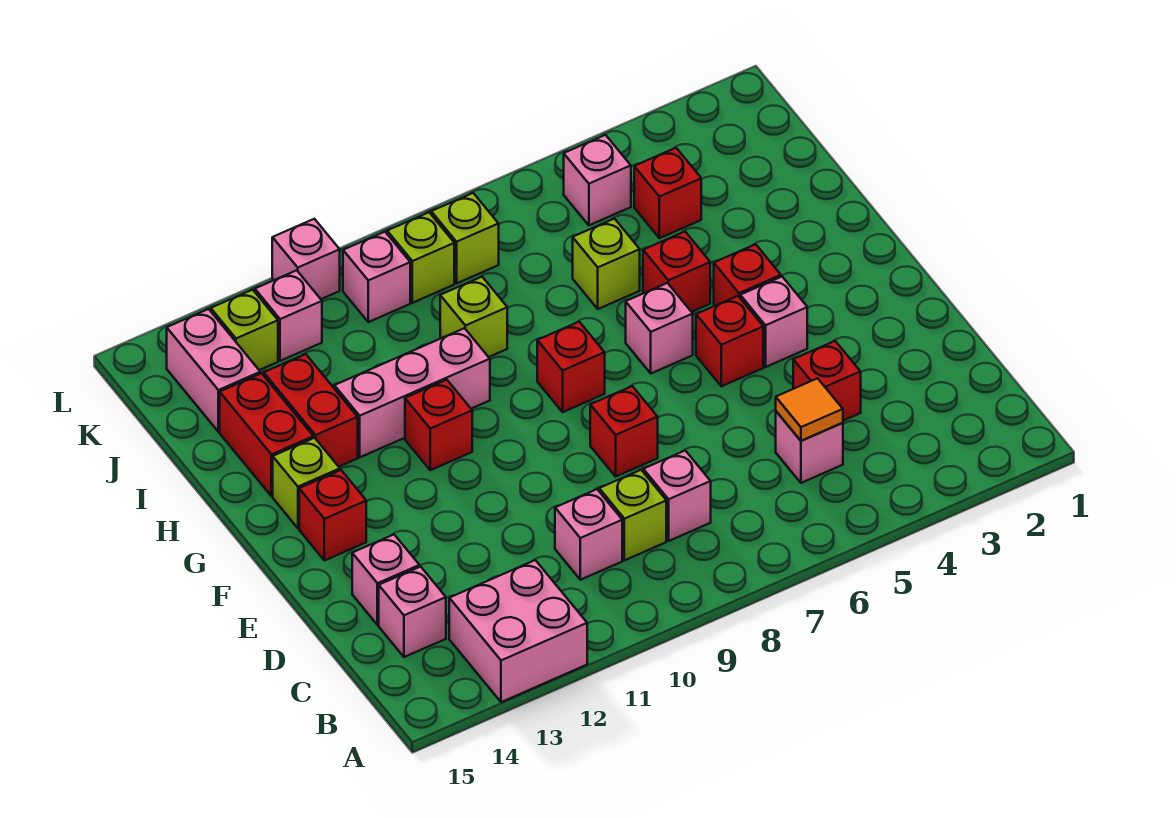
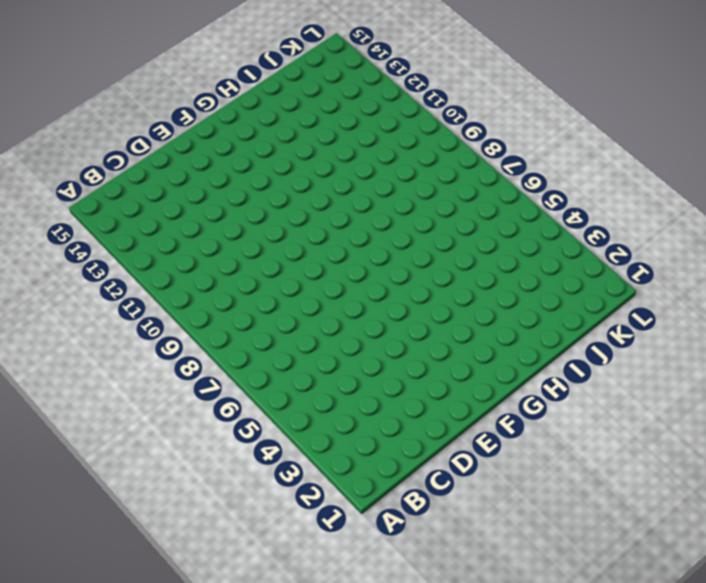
none -> pink 2x2 brick [449,560,587,702]
none -> pink 1x1 brick [776,411,843,483]
none -> pink 1x1 brick [643,451,711,541]
none -> lime 1x1 brick [599,470,666,560]

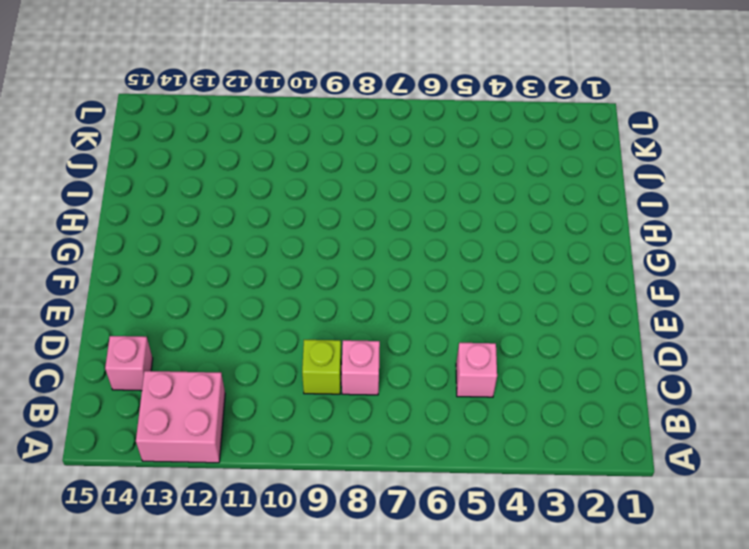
none -> pink 1x1 brick [555,489,622,580]
none -> red 1x1 brick [793,341,861,421]
none -> pink 1x1 brick [352,535,419,625]
none -> red 1x1 brick [590,386,658,476]

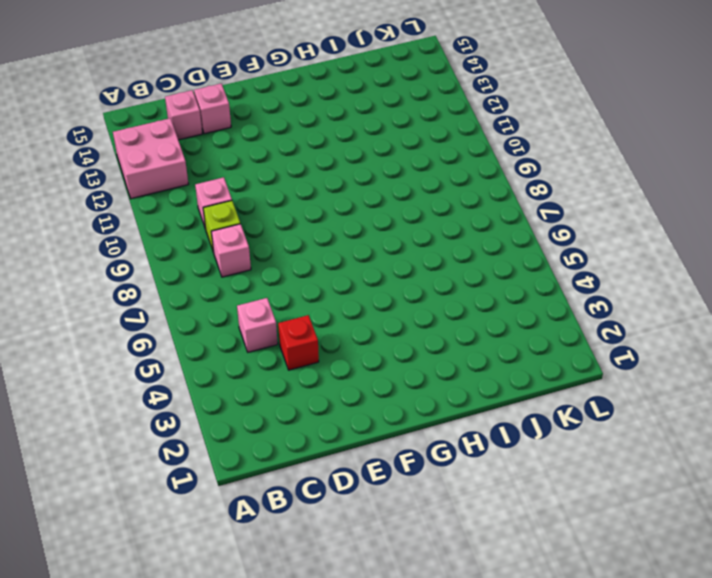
none -> red 1x1 brick [590,386,658,476]
none -> pink 1x1 brick [740,277,807,367]
none -> red 1x1 brick [696,296,763,386]
none -> red 1x1 brick [299,470,366,561]

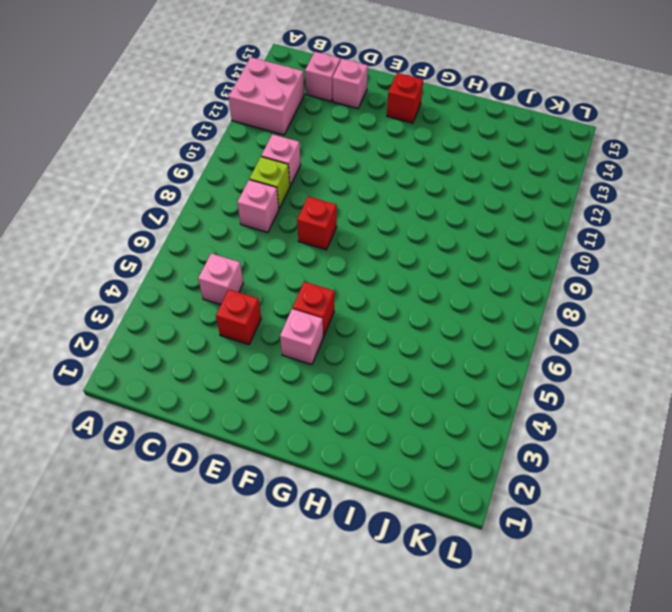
none -> red 1x1 brick [714,244,781,306]
none -> pink 1x1 brick [626,283,693,373]
none -> red 1x1 brick [537,322,605,412]
none -> red 1x1 brick [405,380,472,470]

